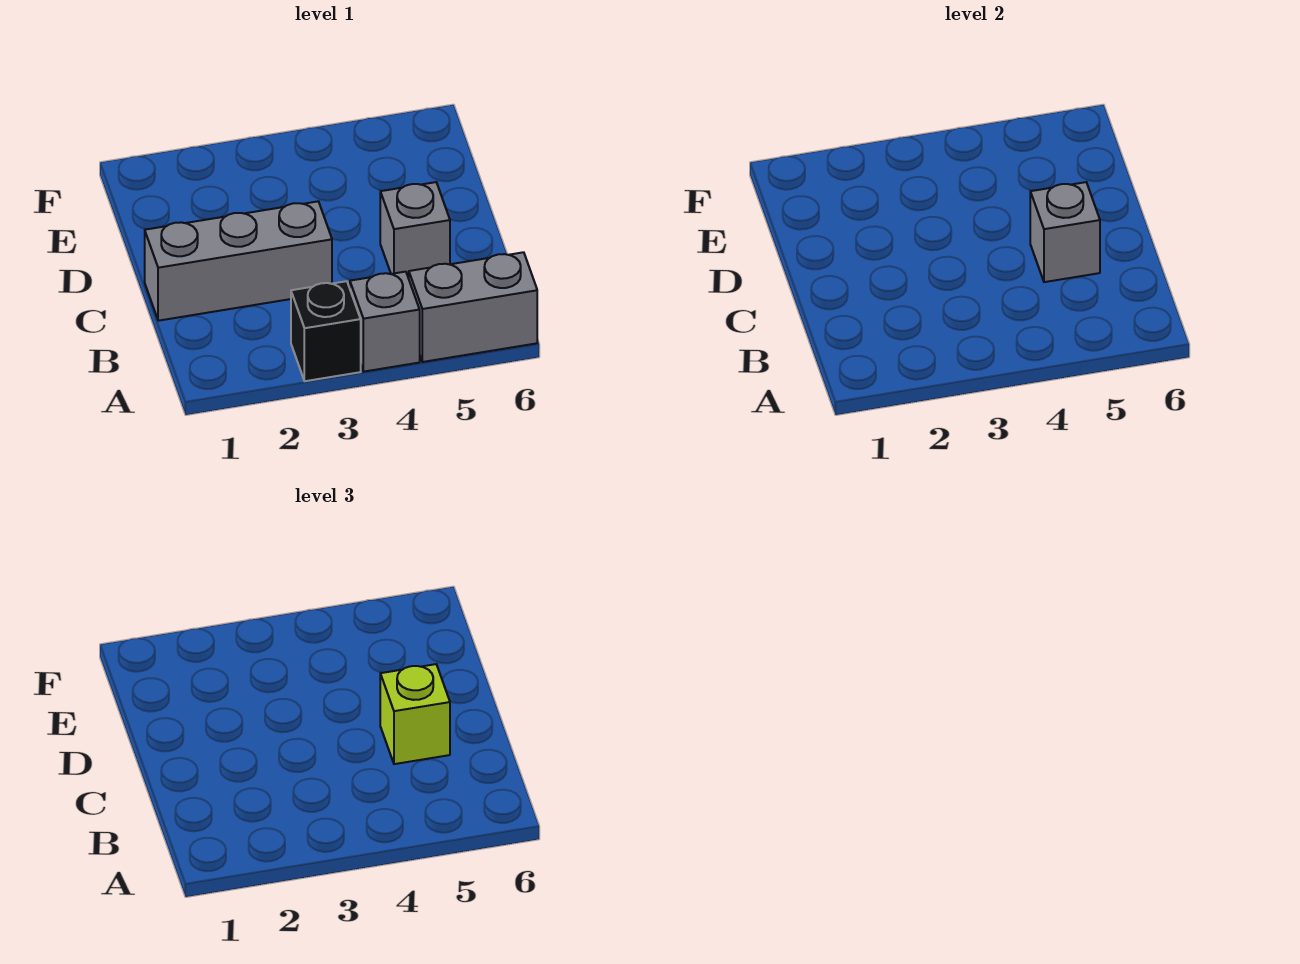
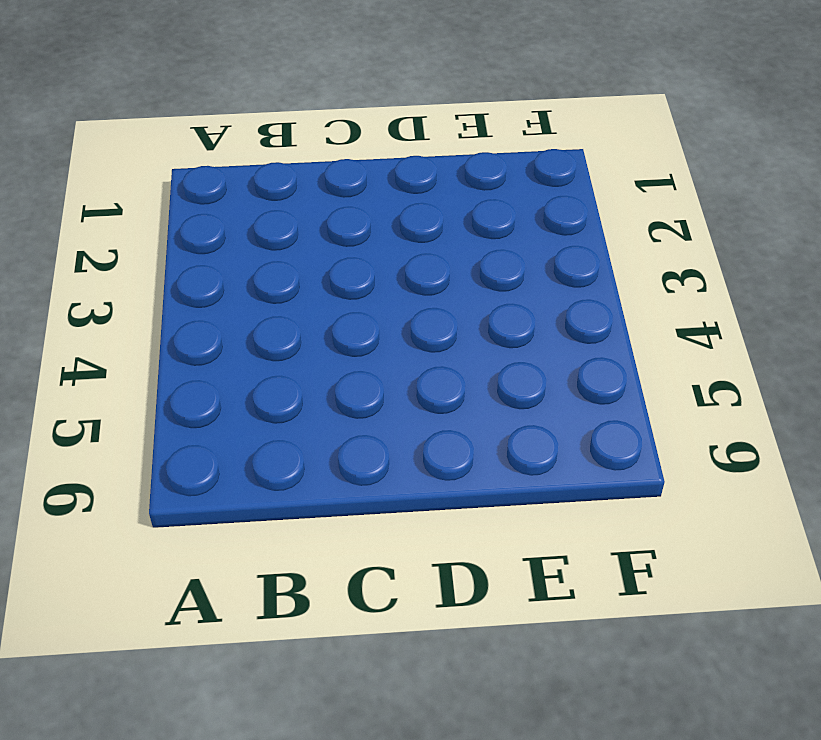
none -> black 1x1 brick [291,281,361,381]
none -> grey 1x1 brick [350,272,420,372]

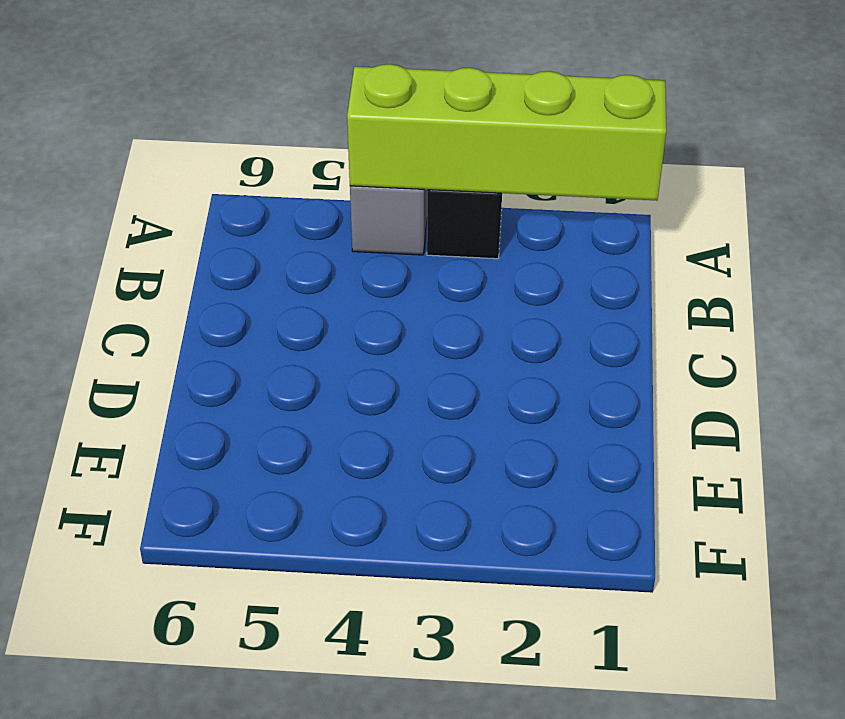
lime 1x4 brick [347,64,666,201] -> none
none -> grey 1x2 brick [409,252,537,362]
none -> grey 1x3 brick [145,201,332,321]

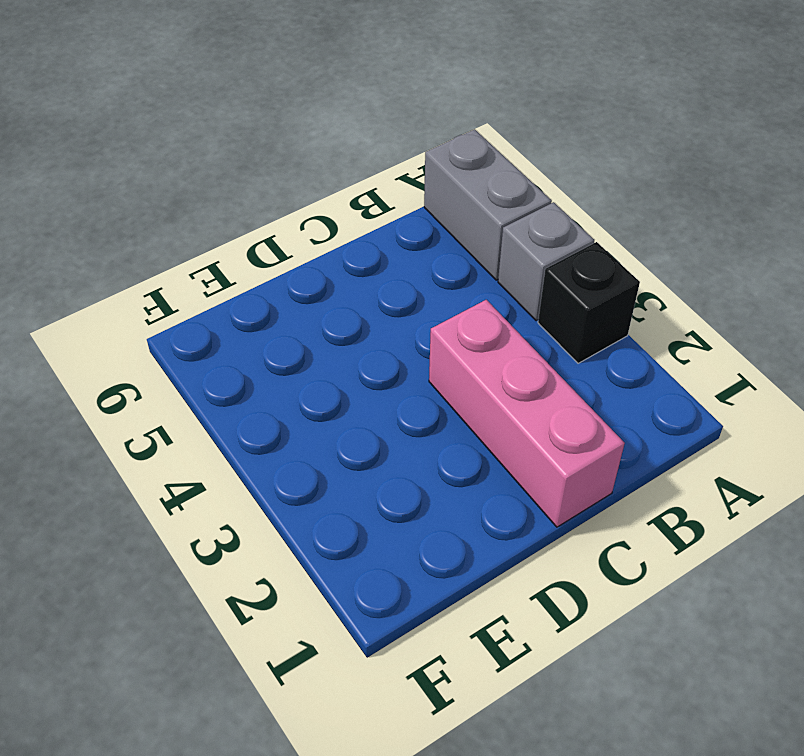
pink 1x3 brick [429,300,625,527] -> grey 1x3 brick [145,201,332,321]
none -> grey 1x1 brick [380,182,450,278]
none -> grey 1x1 brick [1030,182,1100,282]

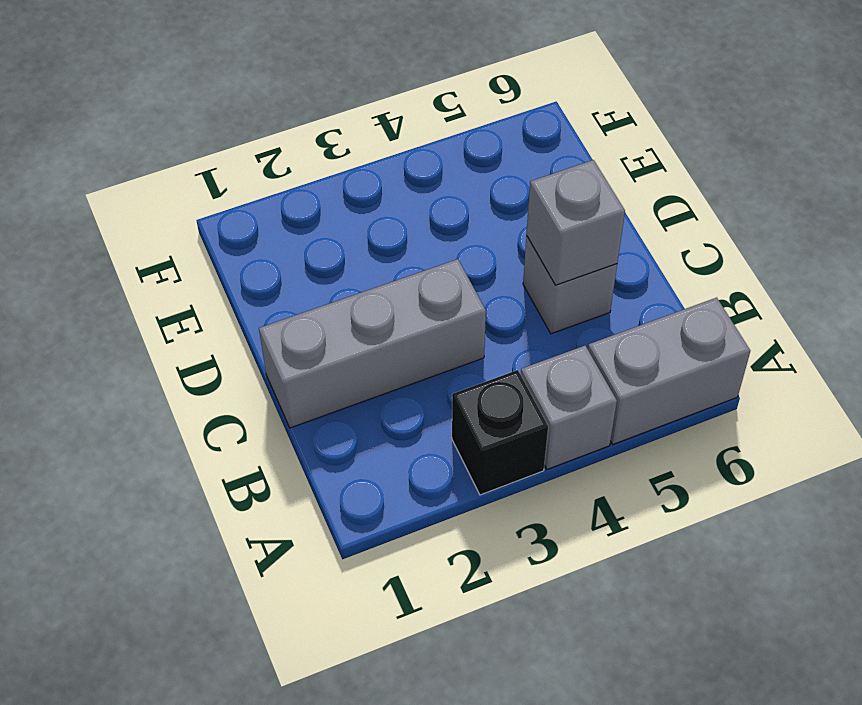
none -> lime 1x1 brick [380,664,450,764]

